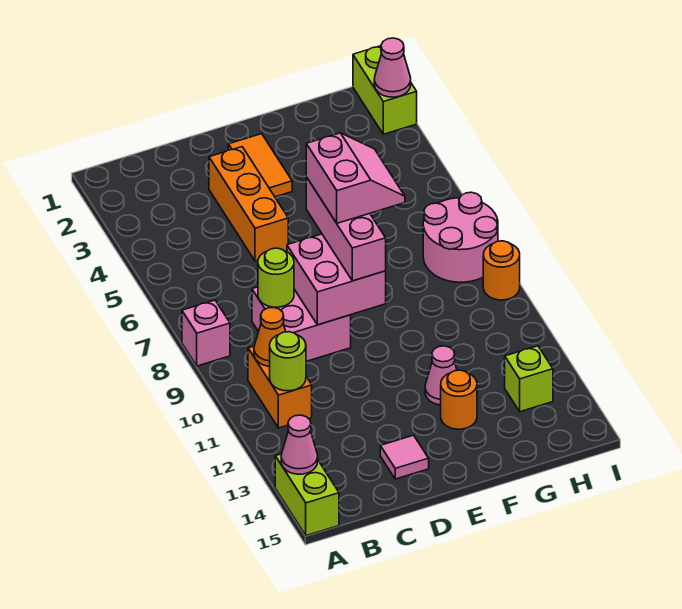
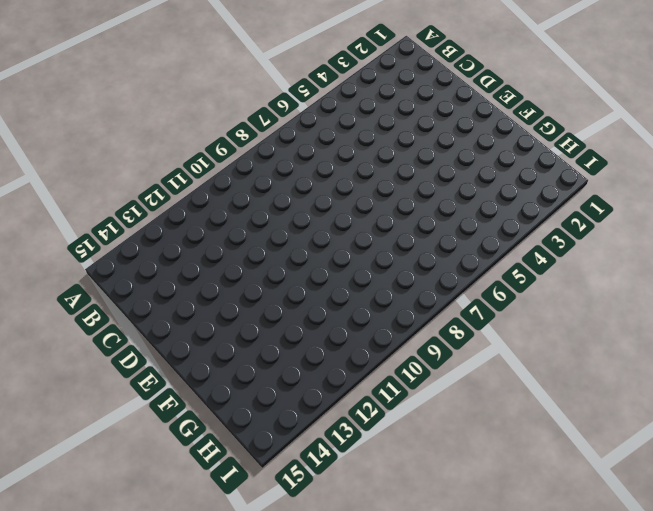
none -> pink 1x1 brick [182,300,230,366]
none -> lime 1x2 brick [275,454,339,536]
none -> orange 1x2 brick [248,346,312,428]

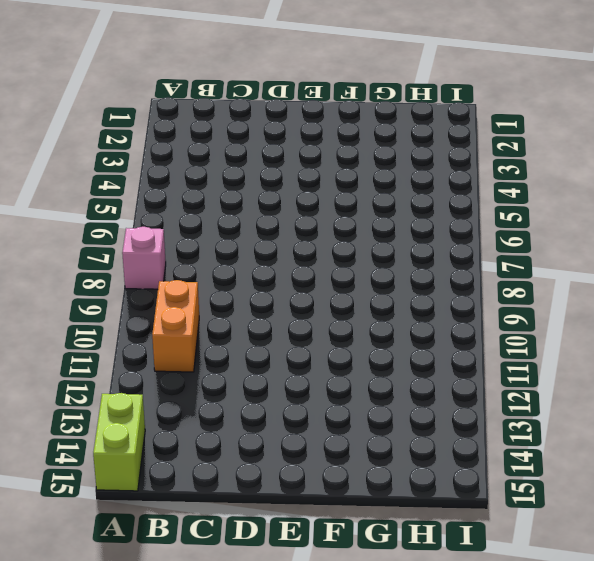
none -> pink 2x2 brick [252,287,351,361]
none -> orange 1x3 brick [209,147,288,261]
none -> pink 1x1 tile [380,435,429,479]

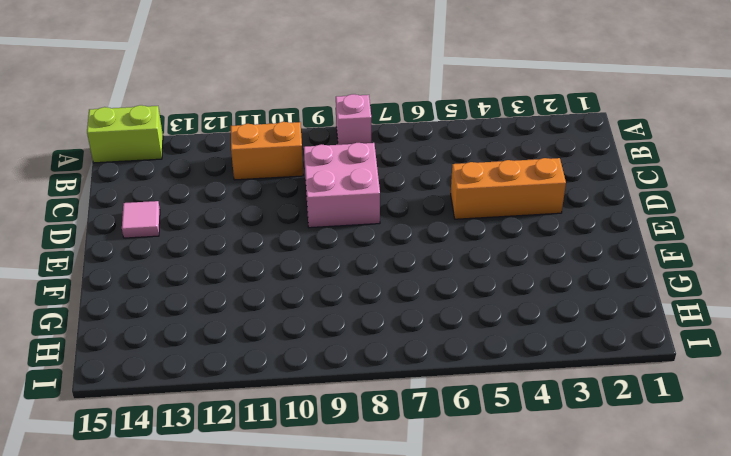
none -> orange 1x2 tile [228,134,292,197]
none -> pink 1x1 cone [425,346,457,405]
none -> orange 1x1 round brick [441,370,477,429]

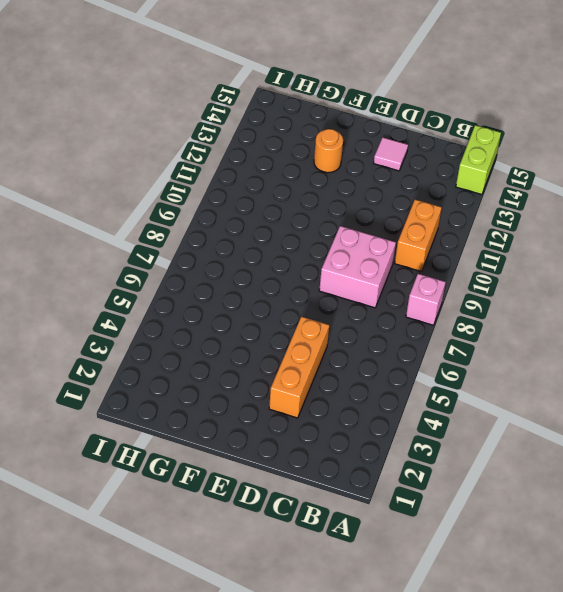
none -> orange 1x2 tile [228,134,292,197]
none -> pink 1x1 cone [425,346,457,405]
none -> pink 2x2 round brick [423,192,498,282]

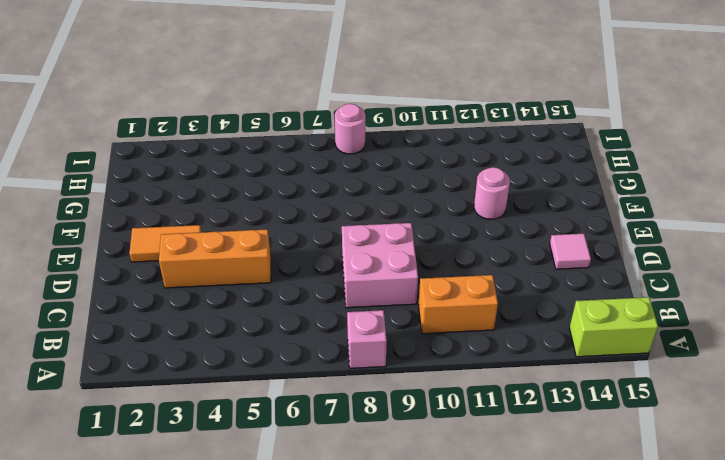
pink 1x1 round brick [474,167,510,219] -> pink 1x1 cone [425,346,457,405]
pink 1x1 round brick [335,104,366,154] -> pink 2x2 round brick [423,192,498,282]
none -> orange 1x1 round brick [441,370,477,429]
none -> lime 1x1 brick [505,346,553,412]
none -> lime 1x2 brick [353,46,417,134]

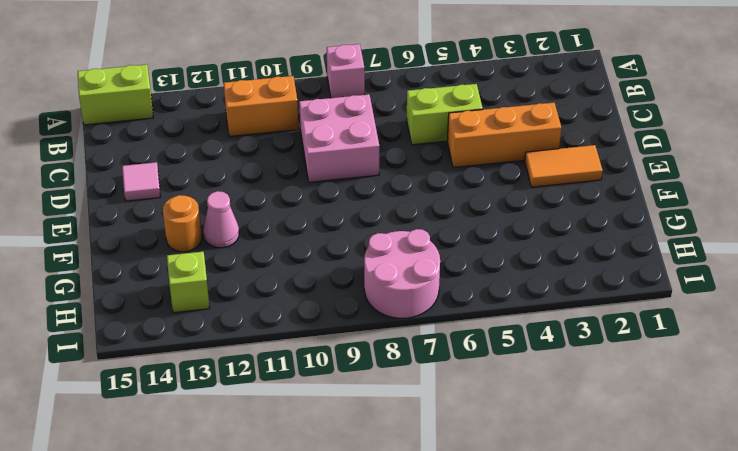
lime 1x2 brick [407,84,483,145] -> lime 1x2 brick moved to [353,46,417,134]
none -> orange 1x1 round brick [483,241,520,300]
none -> pink 1x1 cone [281,415,318,474]
none -> orange 1x1 cone [254,307,286,366]

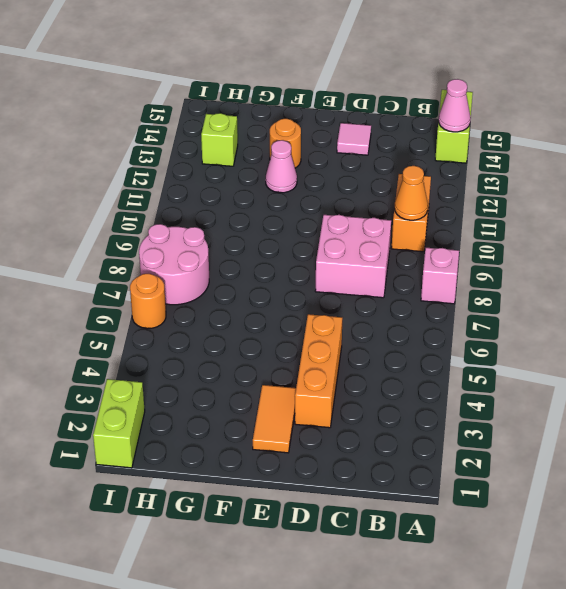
orange 1x1 round brick [130,274,166,329] -> orange 1x1 round brick moved to [483,241,520,300]
none -> lime 1x1 round brick [270,332,306,391]
none -> lime 1x1 round brick [258,248,294,307]
none -> pink 2x2 brick [287,234,386,325]

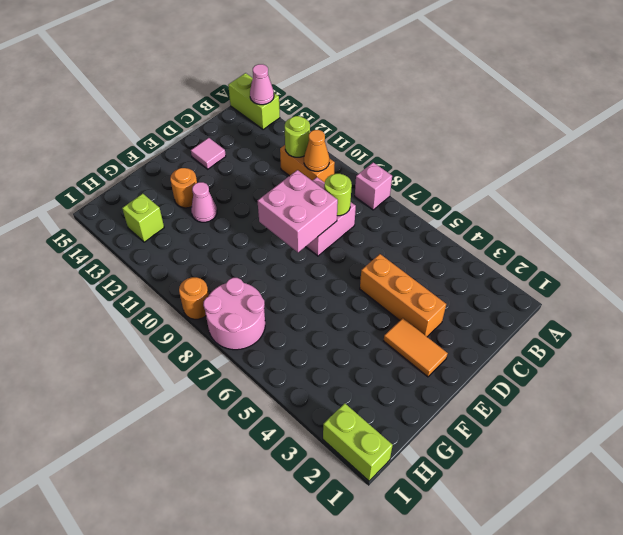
none -> pink 1x1 cone [374,38,411,97]
none -> pink 1x3 brick [306,177,386,281]
none -> pink 2x2 slope [306,133,405,223]

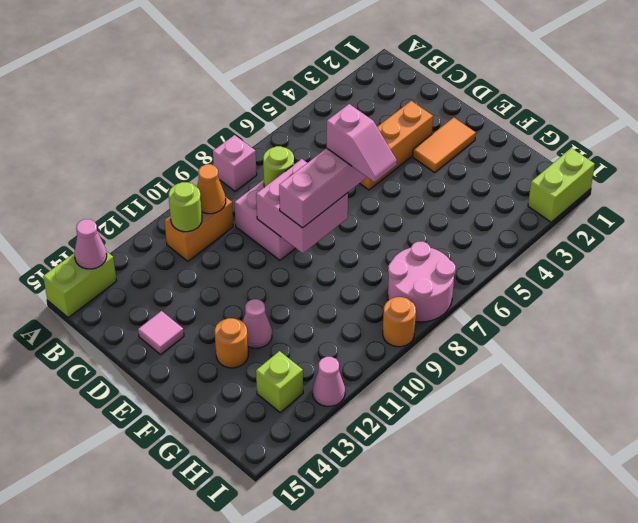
pink 1x2 slope [327,104,397,182] -> pink 2x2 slope [306,133,405,223]
pink 1x1 cone [313,357,345,406] -> pink 1x1 cone moved to [374,38,411,97]

